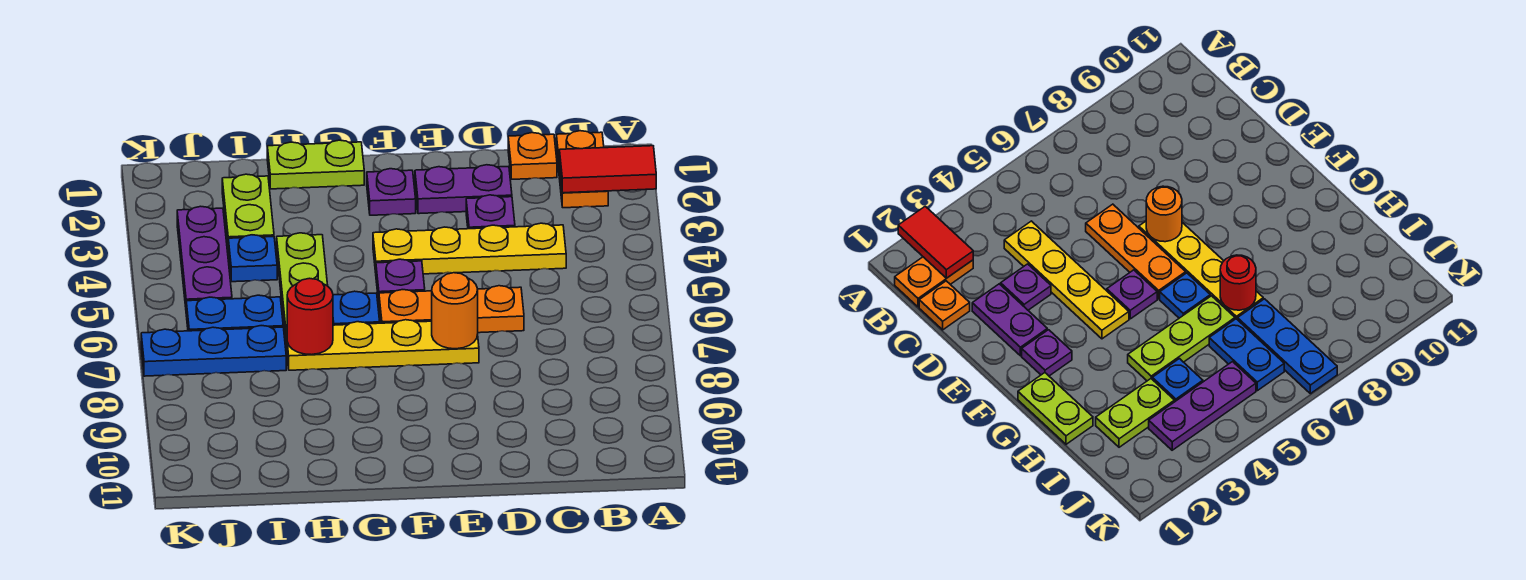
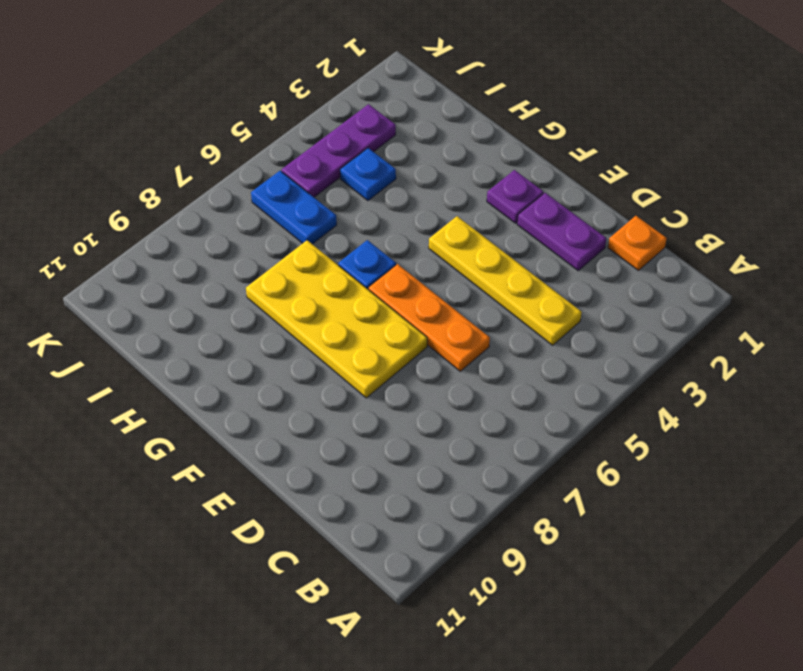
yellow 2x4 plate [246,240,427,398] -> yellow 1x4 plate [286,320,479,370]
none -> orange 1x2 plate [556,131,608,208]
none -> purple 1x1 plate [466,195,515,229]
none -> purple 1x1 plate [376,259,425,302]

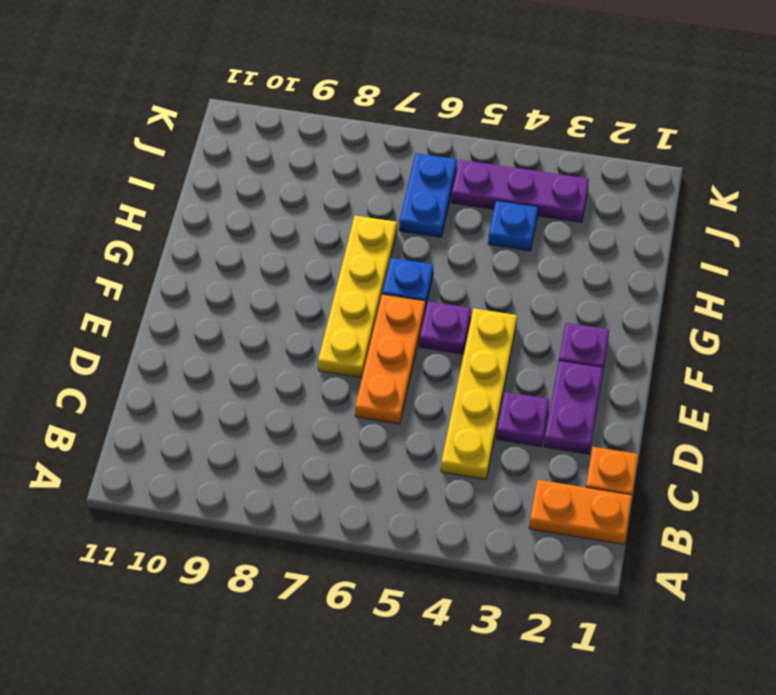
none -> lime 1x2 plate [267,140,364,189]
none -> lime 1x3 plate [277,233,328,339]
none -> lime 1x2 plate [222,174,274,244]

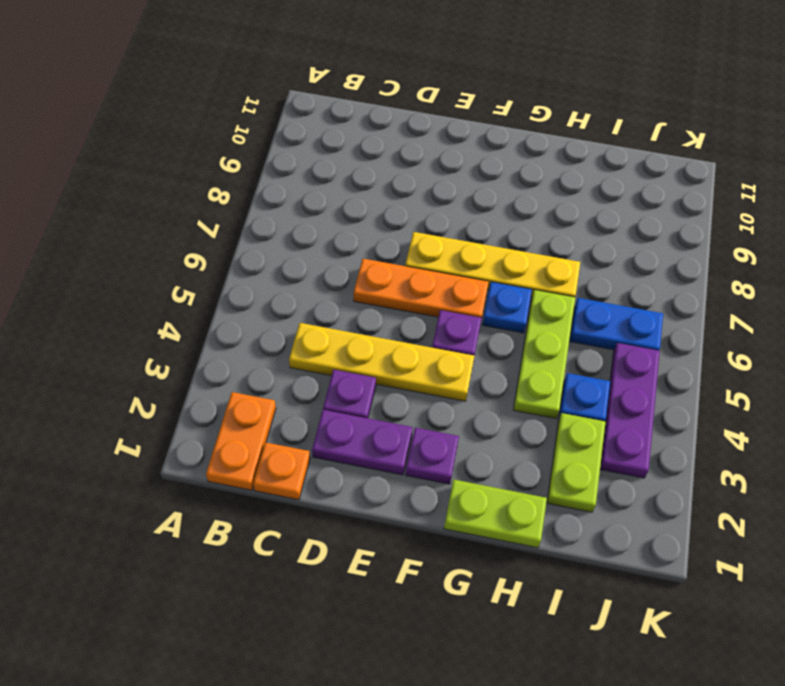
none -> blue 1x3 plate [141,326,286,376]
none -> red 1x2 tile [560,146,656,193]
none -> orange 1x1 round brick [432,273,478,349]

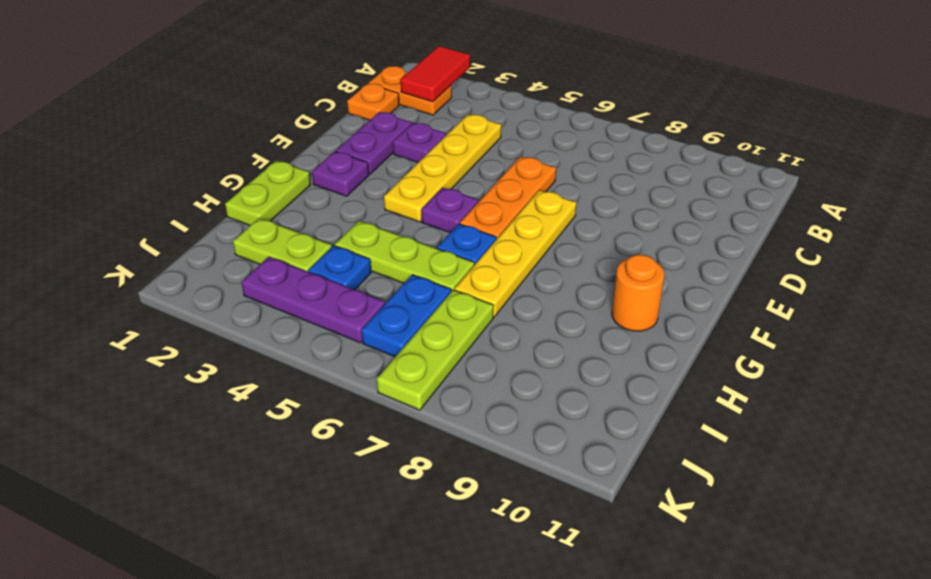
orange 1x1 round brick [612,255,664,331] -> orange 1x1 round brick moved to [432,273,478,349]
lime 1x3 plate [377,290,494,410] -> blue 1x3 plate [141,326,286,376]
none -> red 1x1 round brick [287,278,333,355]

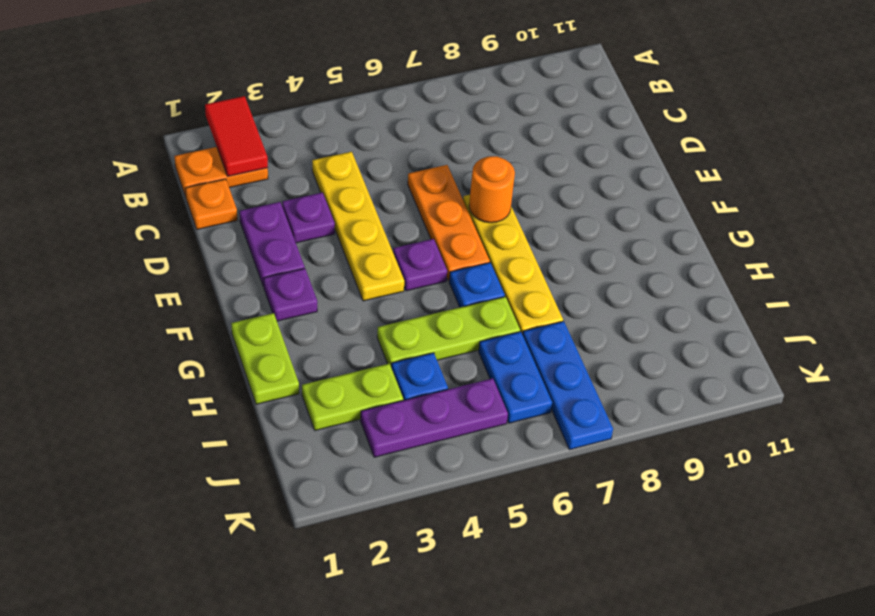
none -> red 1x1 round brick [287,278,333,355]

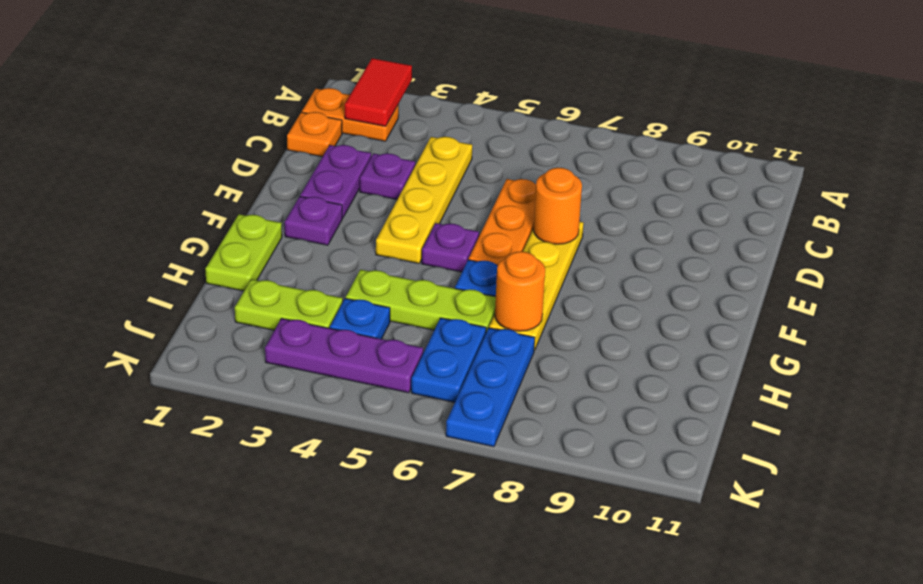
orange 1x1 round brick [495,251,545,331] -> red 1x1 round brick [287,278,333,355]

